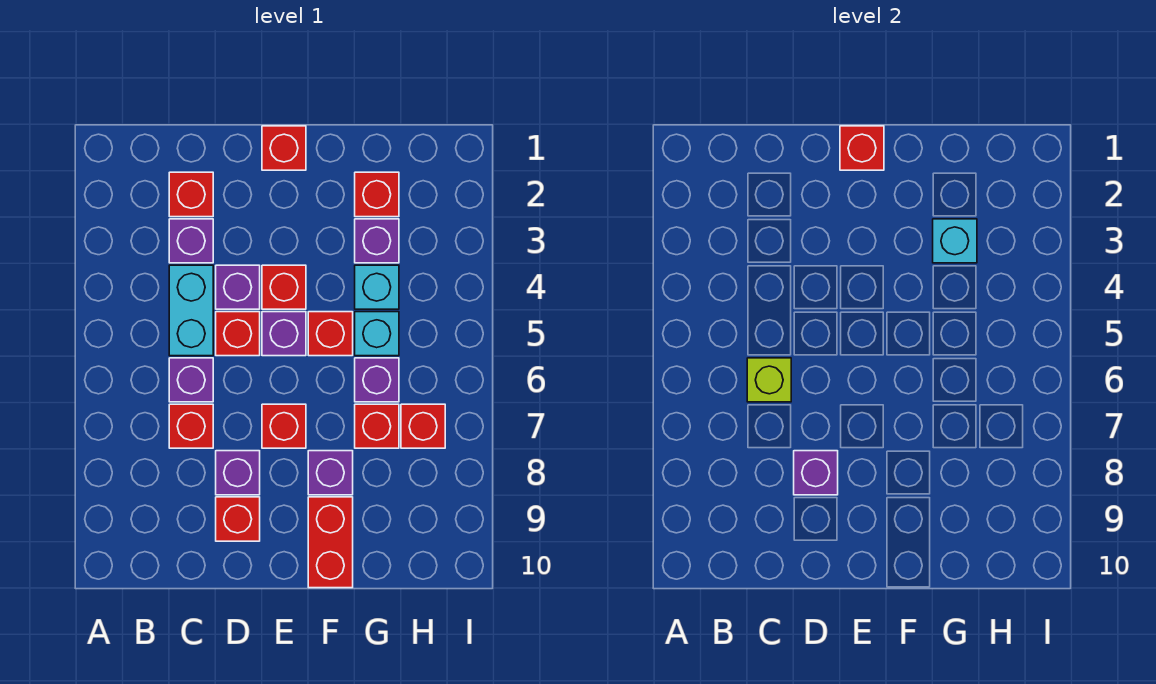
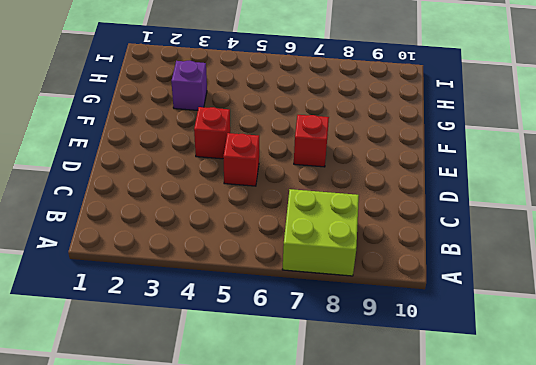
lime 2x2 brick [282,189,359,276] -> none
none -> red 1x1 brick [169,172,213,217]
none -> purple 1x1 brick [169,219,213,263]
none -> cyan 1x2 brick [169,265,213,356]

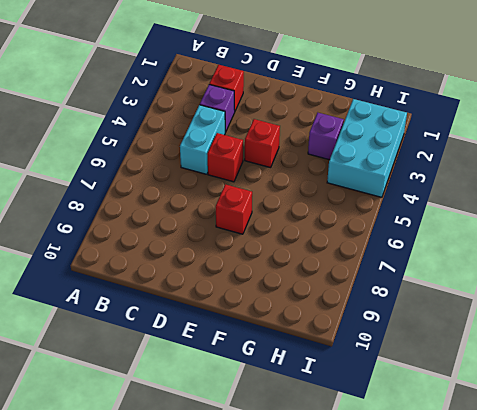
cyan 2x3 brick [327,99,407,197] -> none
none -> purple 1x1 brick [169,358,213,402]
none -> red 1x1 brick [169,404,213,448]
none -> purple 1x1 brick [216,265,260,309]

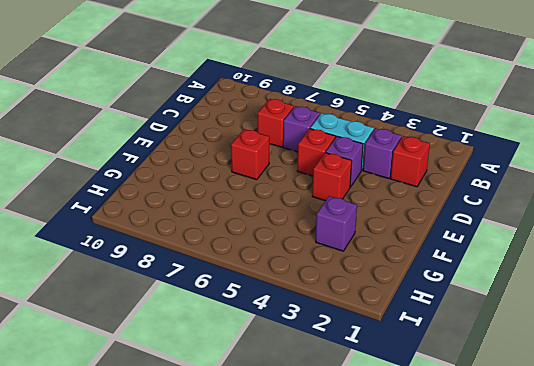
none -> purple 1x1 brick [216,451,260,495]
none -> red 1x1 brick [216,497,260,541]
none -> red 1x1 brick [262,126,306,170]

